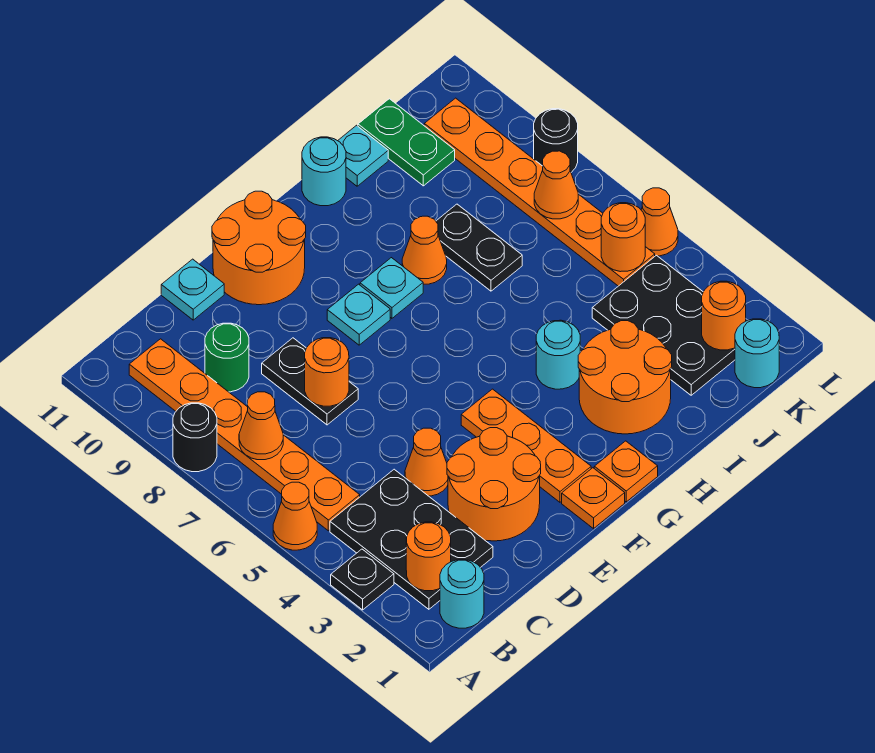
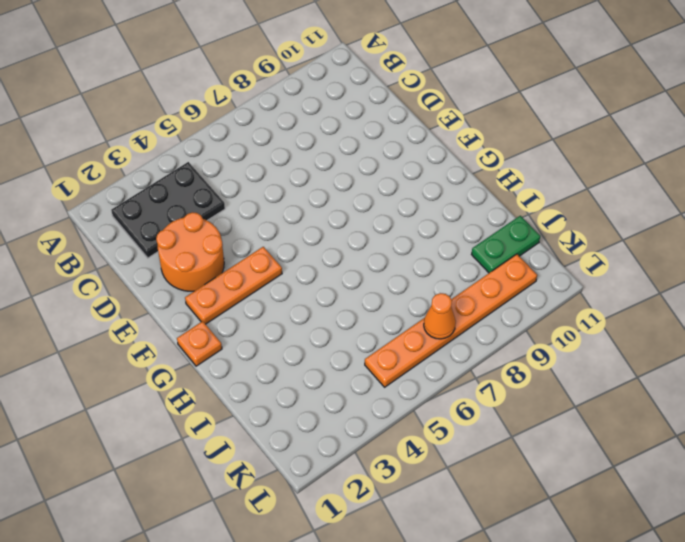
none -> black 1x1 plate [331,549,394,610]
none -> orange 1x1 cone [273,482,317,550]
none -> black 1x1 round brick [173,403,217,472]
none -> cyan 1x1 round brick [440,560,484,628]

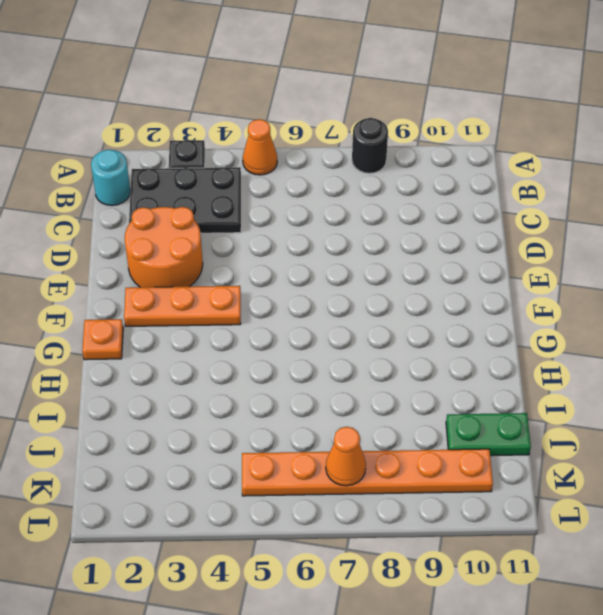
none -> orange 1x6 plate [129,339,360,531]
none -> green 1x1 round brick [205,323,249,392]
none -> orange 1x1 cone [405,428,448,496]
none -> black 1x2 plate [262,338,358,425]

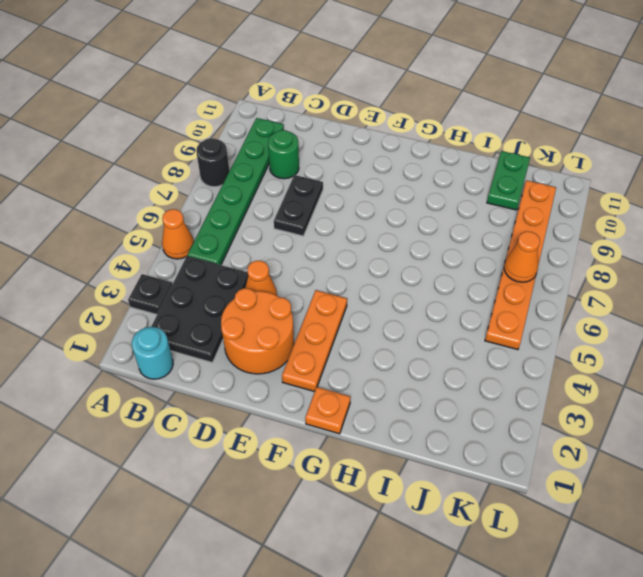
green 1x6 plate [187,118,284,265] -> orange 1x6 plate [129,339,360,531]
none -> cyan 1x1 plate [161,259,224,320]
none -> orange 2x2 round brick [212,191,306,305]
none -> orange 1x1 plate [562,468,625,529]
none -> cyan 1x1 plate [327,284,390,345]

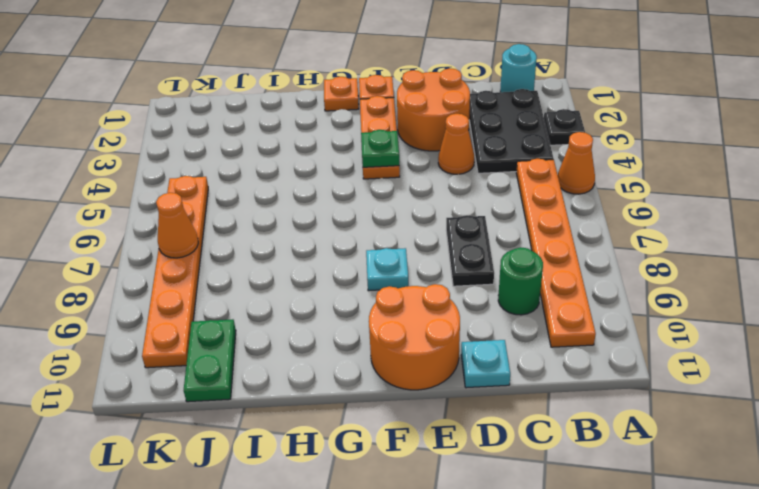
green 1x1 plate [361,130,399,167] -> none
none -> black 1x1 round brick [173,403,217,472]
none -> cyan 1x1 plate [360,258,423,318]
none -> orange 2x2 round brick [578,321,672,434]
none -> cyan 1x1 round brick [536,320,580,389]

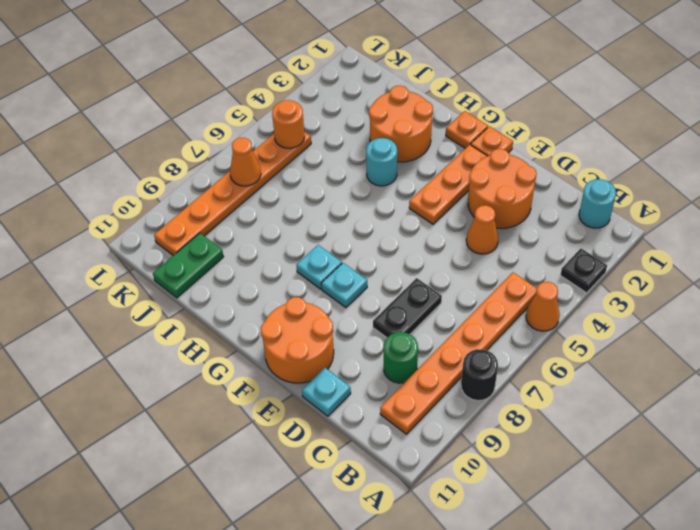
none -> black 2x3 plate [330,469,493,609]
none -> orange 1x1 cone [402,216,447,284]
none -> cyan 1x1 round brick [302,137,346,206]
none -> black 1x2 plate [436,204,522,291]

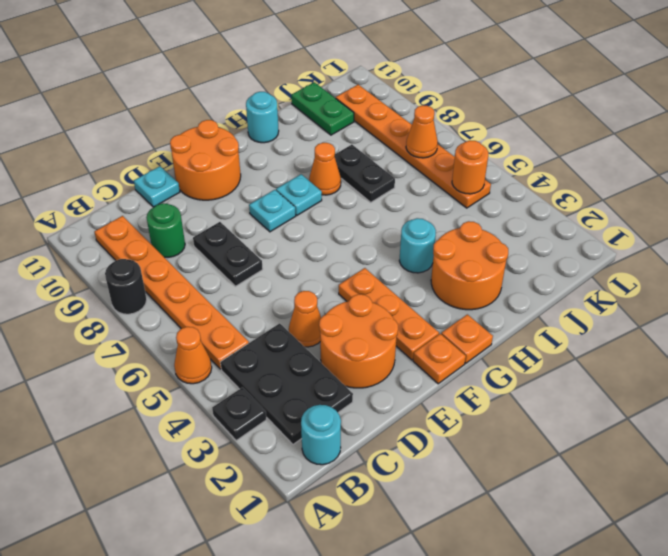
none -> cyan 1x1 plate [338,125,388,186]
none -> black 2x3 plate [592,255,735,395]
none -> cyan 1x1 round brick [735,319,779,388]
none -> orange 1x1 cone [641,188,678,256]

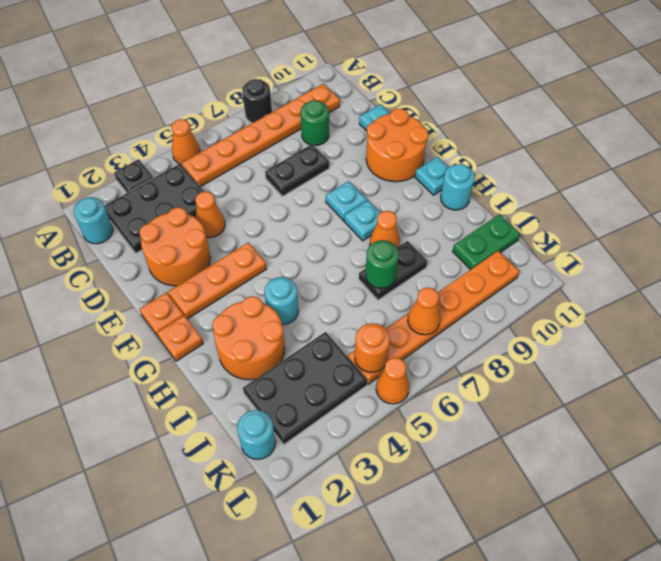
cyan 1x1 plate [415,157,449,195] -> cyan 1x1 plate moved to [338,125,388,186]
green 1x1 round brick [365,240,399,288] -> none
none -> black 1x1 round brick [534,109,578,172]
none -> orange 1x1 round brick [406,522,451,591]
none -> orange 1x1 cone [239,392,283,460]
none -> orange 1x1 round brick [305,338,349,406]

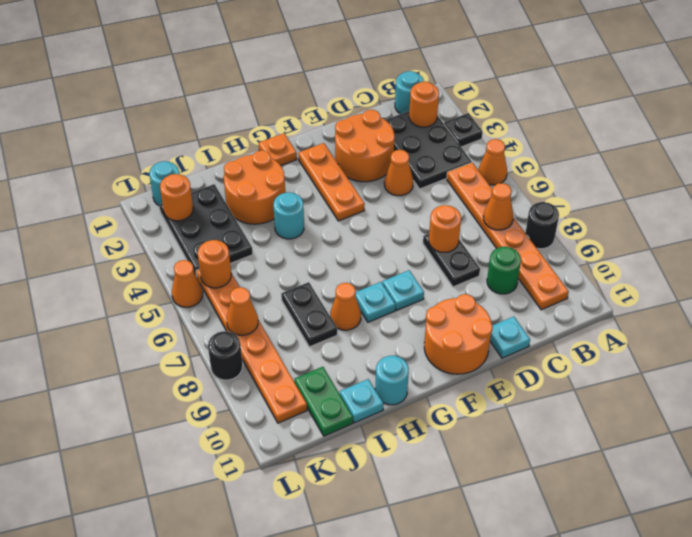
none -> orange 1x1 plate [562,468,625,529]

